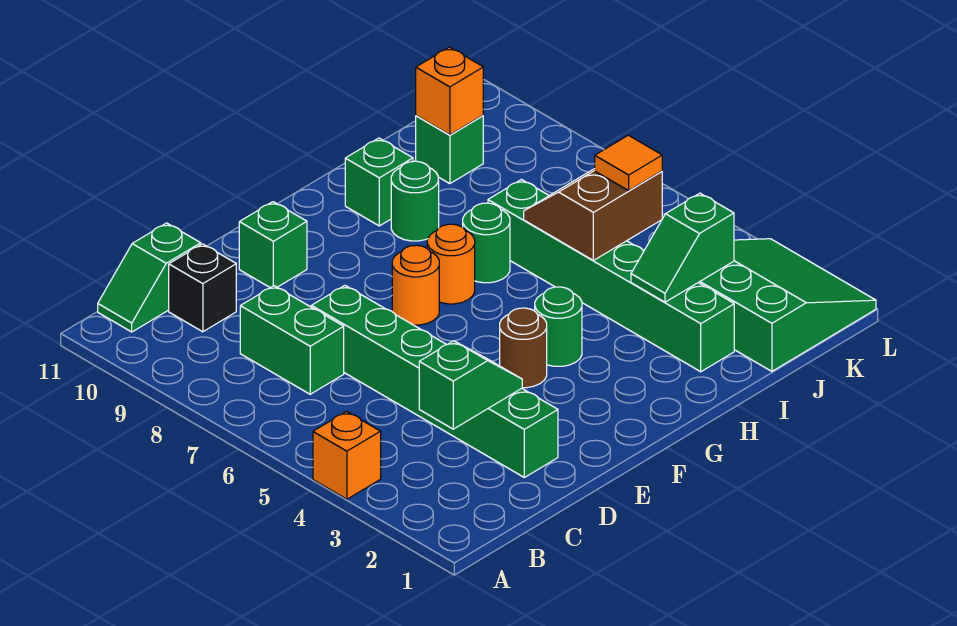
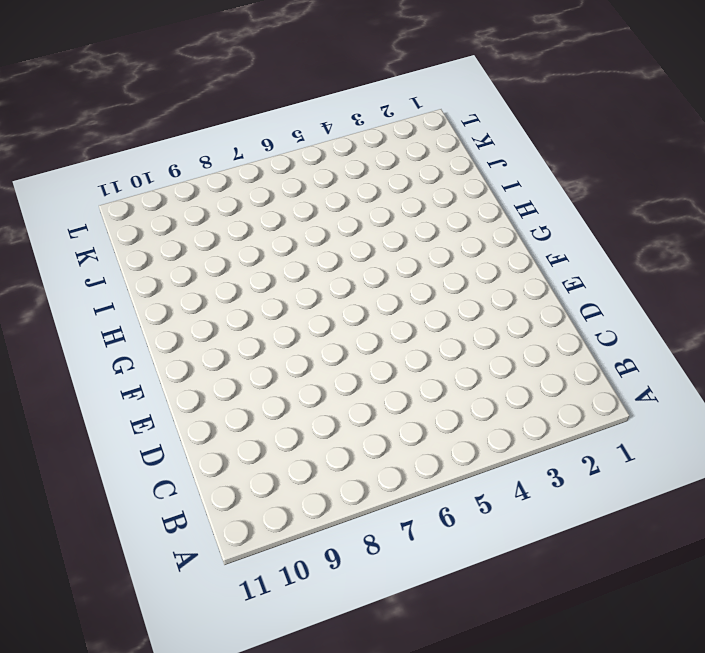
none -> orange 1x1 brick [313,411,381,499]
none -> green 1x2 slope [98,223,201,332]
none -> green 1x2 brick [240,286,344,394]

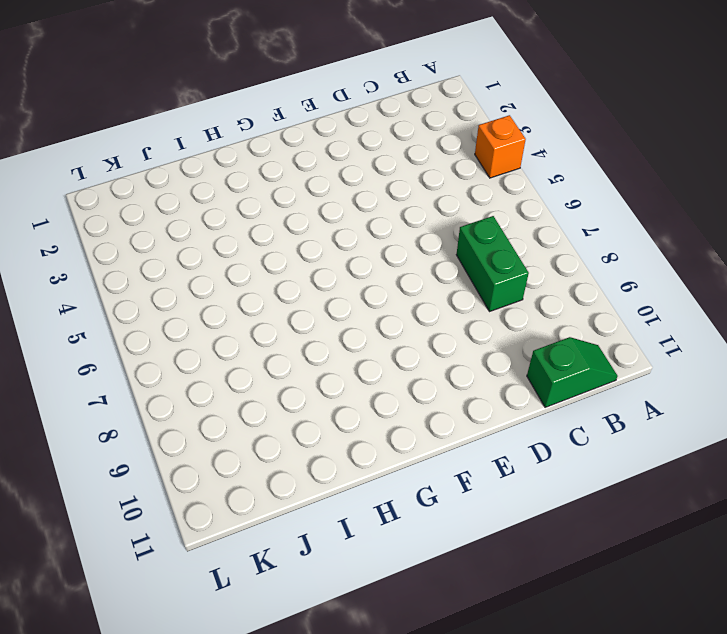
none -> black 1x1 brick [169,244,236,332]
none -> green 1x6 brick [311,286,558,477]
none -> green 1x1 brick [239,202,307,288]

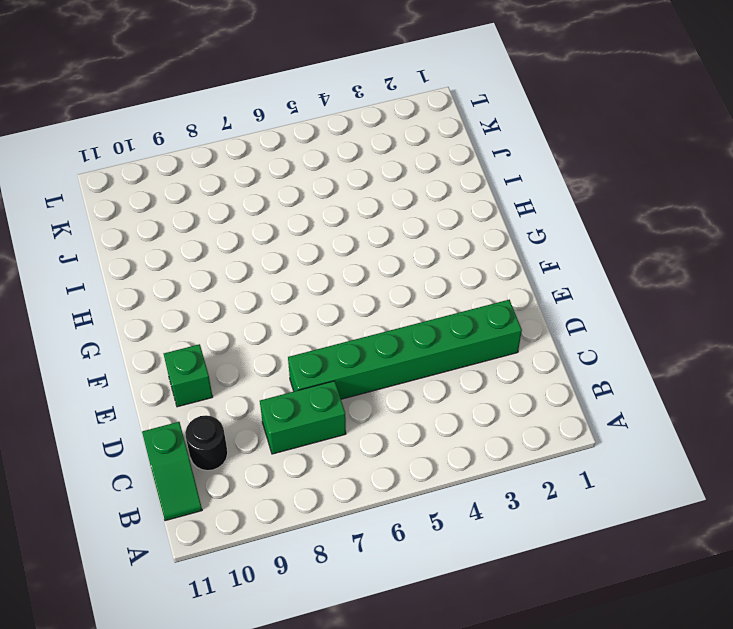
black 1x1 round brick [185,415,228,471] -> black 1x1 brick [169,244,236,332]
none -> orange 1x1 brick [313,411,381,499]
none -> brown 1x1 round brick [500,308,547,388]
none -> orange 1x1 round brick [392,245,439,325]

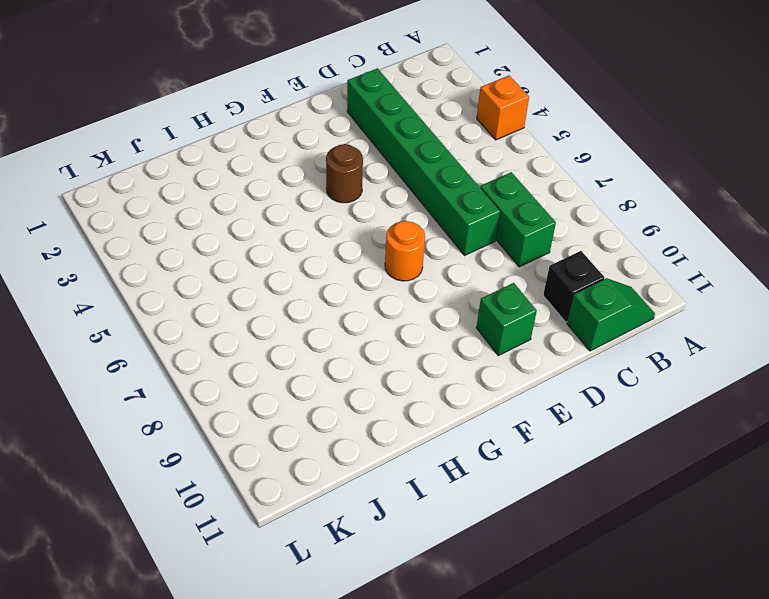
none -> green 1x1 round brick [535,287,582,366]
none -> orange 1x1 round brick [427,224,475,304]
none -> green 1x1 round brick [463,203,510,283]

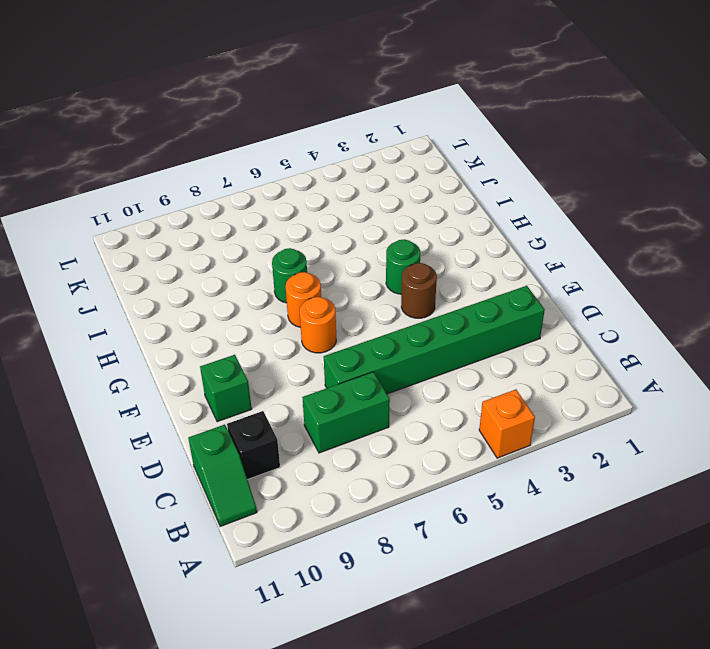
none -> green 1x1 round brick [391,161,439,241]
none -> green 1x1 brick [345,138,413,226]
none -> green 1x6 brick [488,180,734,372]

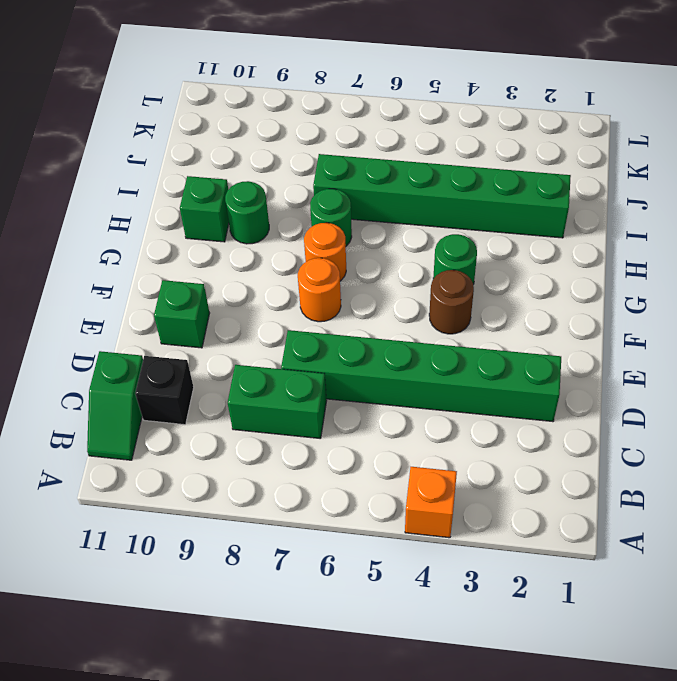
none -> green 3x3 slope [699,239,876,371]
none -> green 1x1 brick [416,116,483,184]
none -> green 1x2 slope [419,341,522,429]

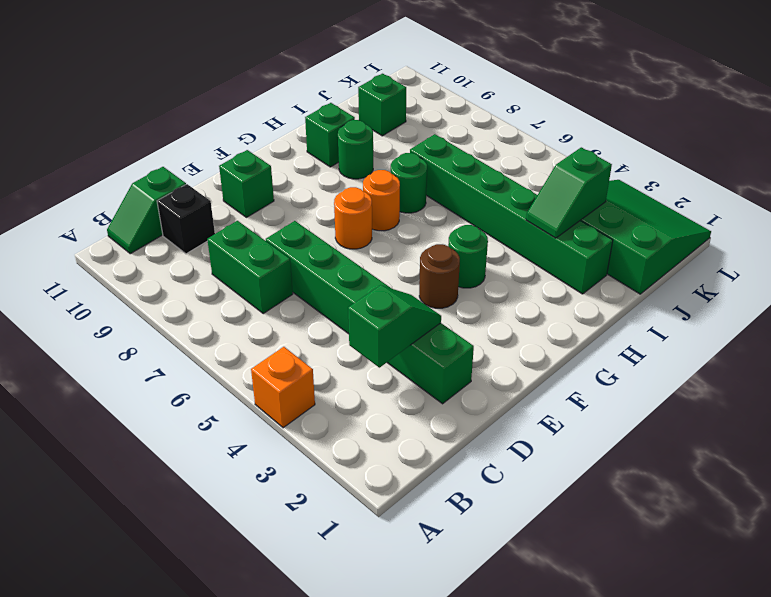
none -> brown 2x2 slope [524,169,662,260]
none -> orange 1x1 brick [416,47,483,135]
none -> orange 1x1 tile [595,135,662,191]

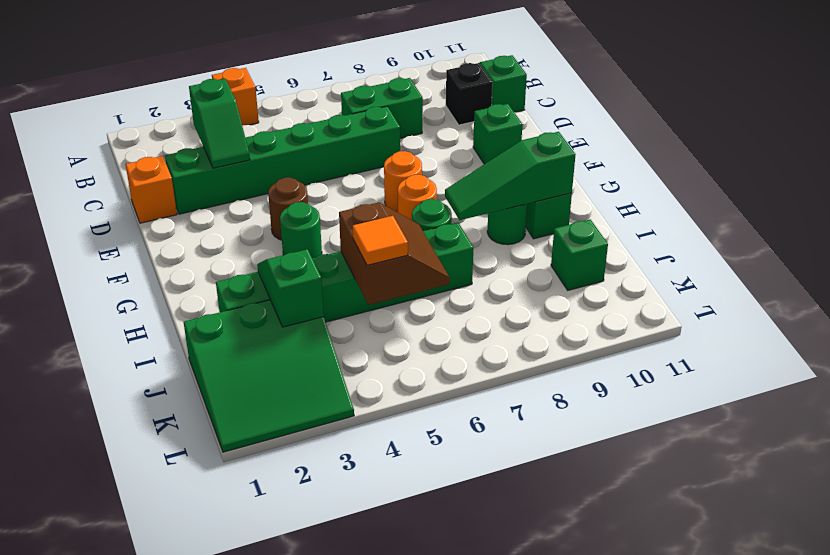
orange 1x1 brick [125,156,177,223] -> orange 1x1 brick moved to [416,47,483,135]
green 1x3 slope [445,132,576,220] -> none

